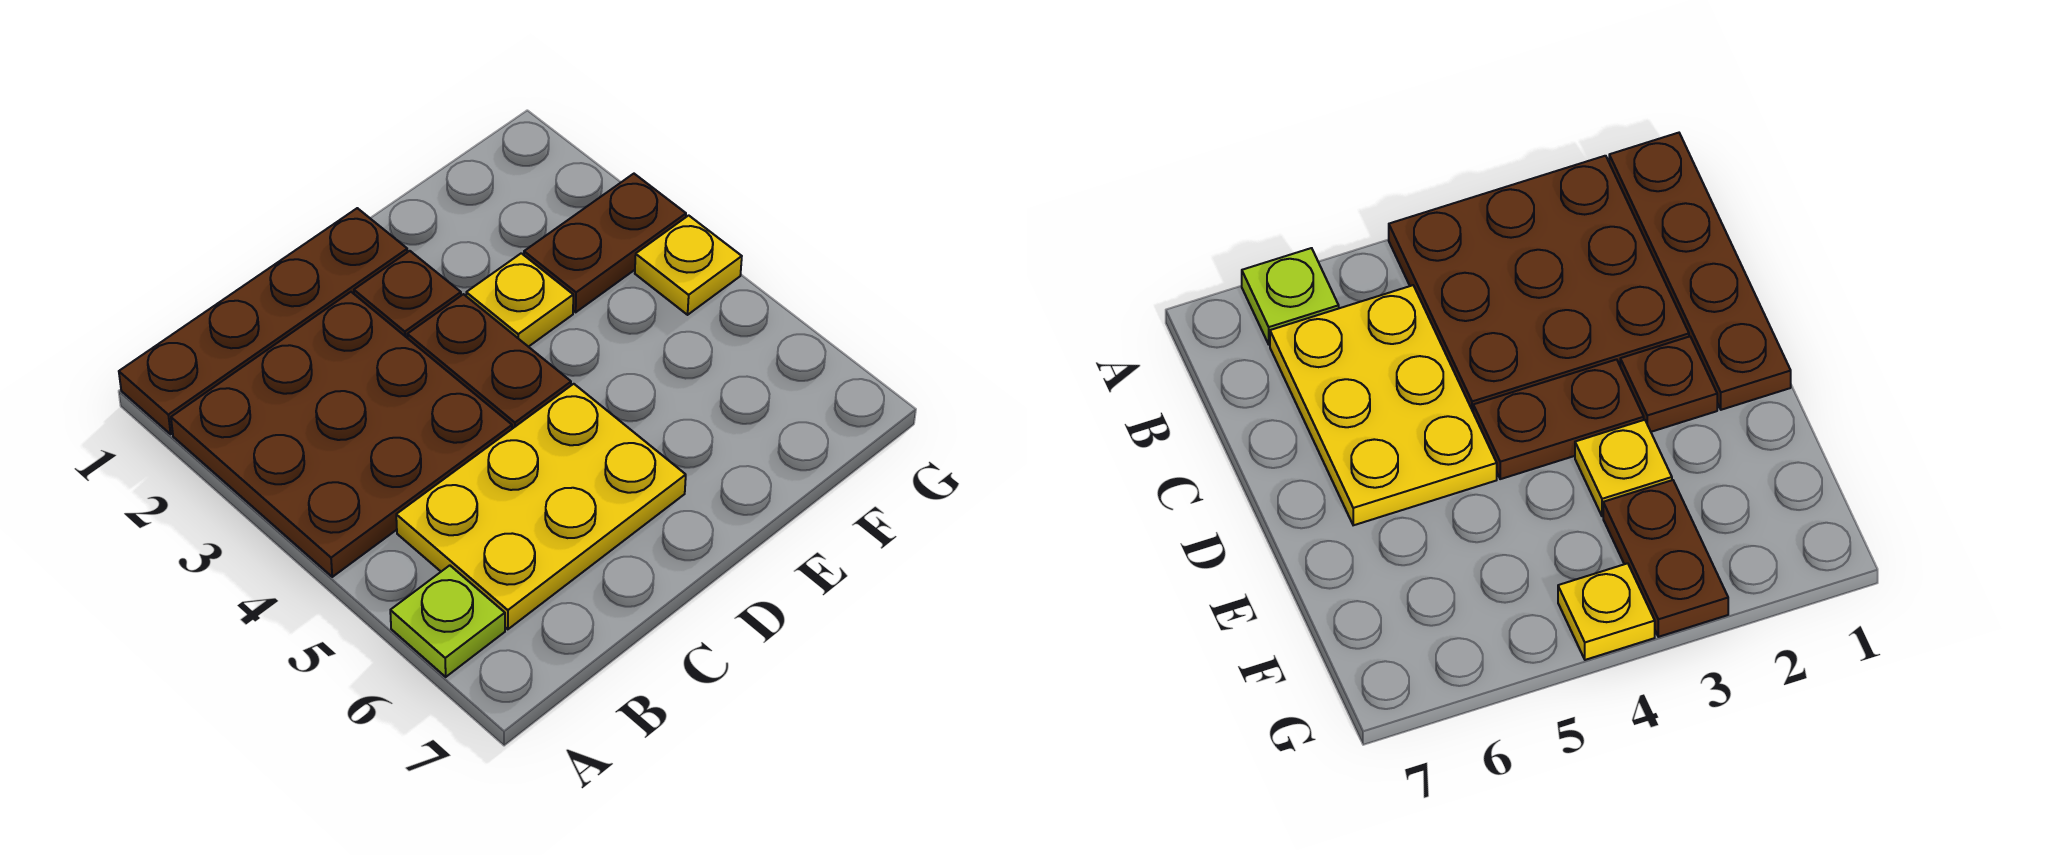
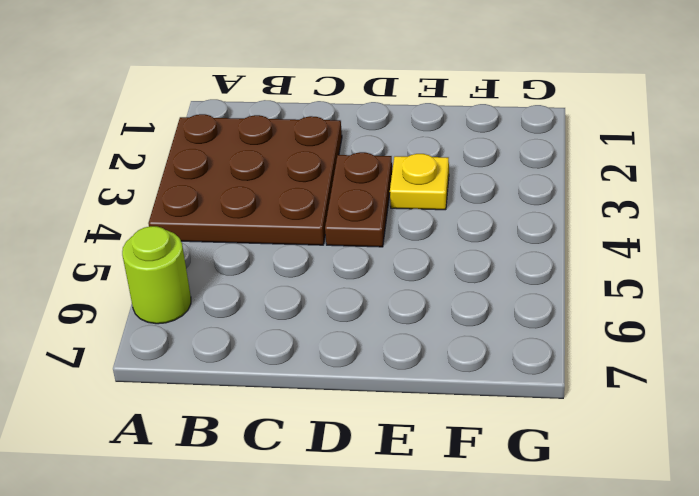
lime 1x1 round brick [122,226,191,324] -> lime 1x1 plate [390,565,505,677]
none -> brown 1x4 plate [119,208,407,434]
none -> yellow 2x3 plate [396,384,686,629]

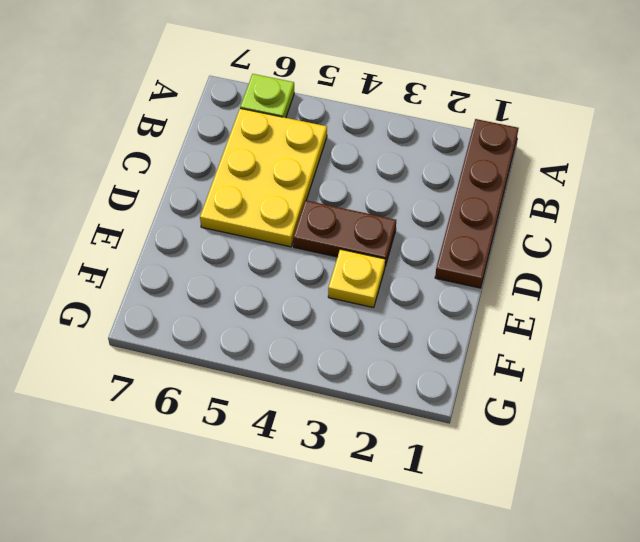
none -> brown 3x3 plate [171,292,512,577]
none -> brown 1x1 plate [354,251,461,338]

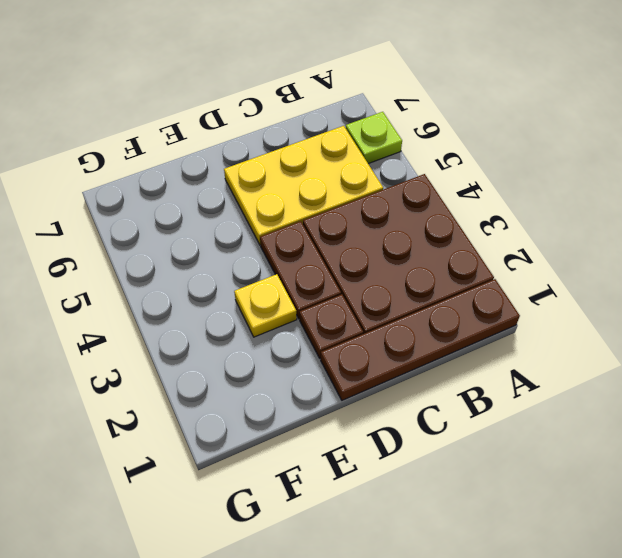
none -> brown 1x2 plate [524,174,686,312]
none -> yellow 1x1 plate [635,215,742,315]

